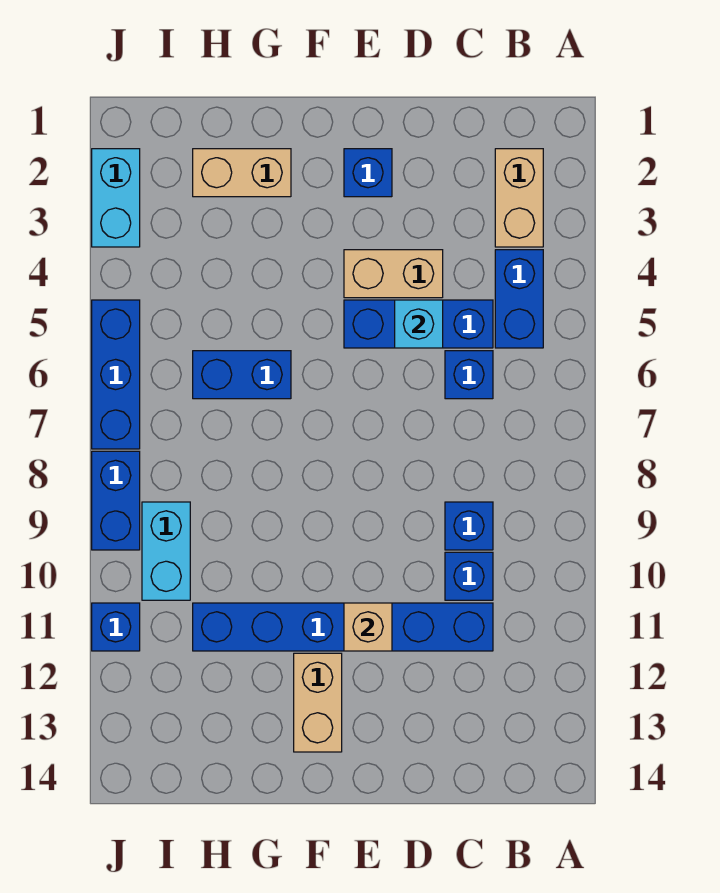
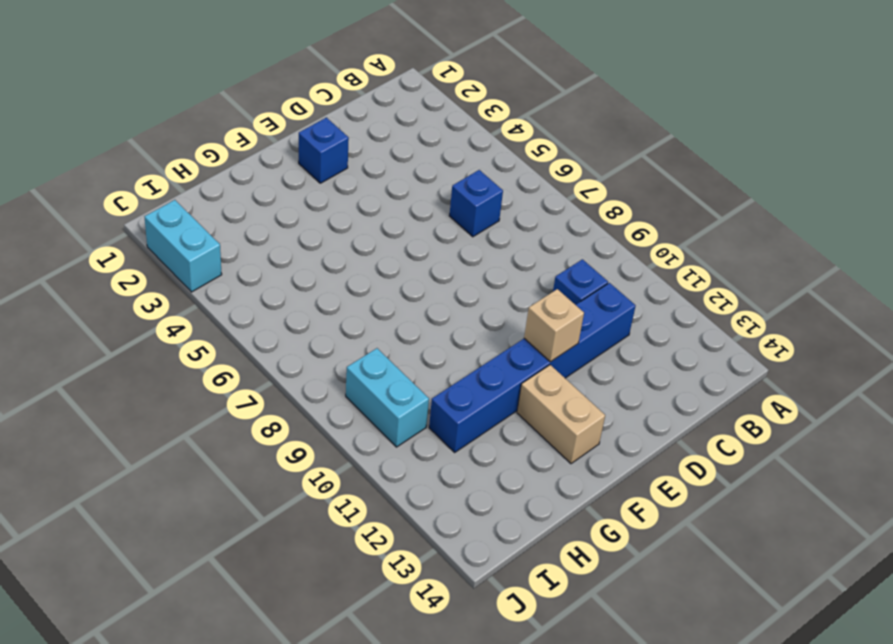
none -> tan 1x2 brick [495,149,543,247]
none -> blue 1x2 brick [495,250,543,348]
none -> blue 1x3 brick [344,300,493,348]

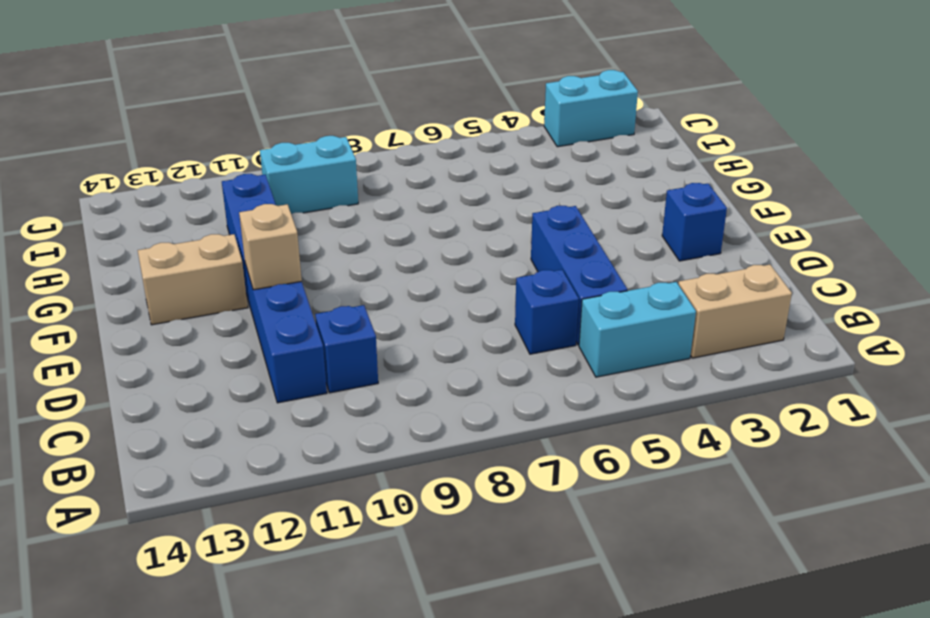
cyan 1x2 brick [579,282,696,377] -> blue 1x2 brick [495,250,543,348]
none -> blue 1x1 brick [445,502,493,550]
none -> tan 1x2 brick [344,250,443,298]
none -> tan 1x2 brick [193,149,291,197]

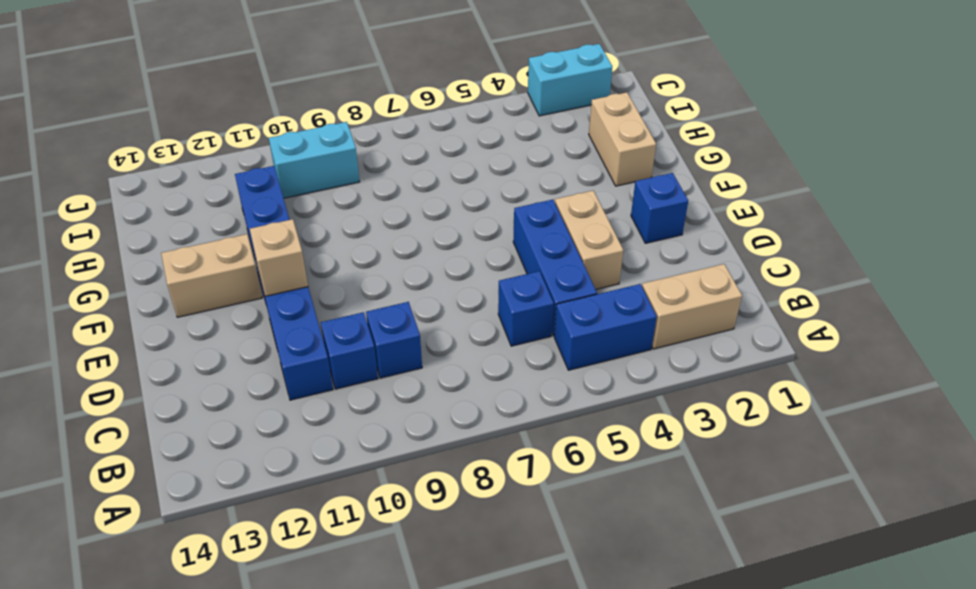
none -> blue 1x2 brick [193,351,291,399]
none -> blue 1x3 brick [92,300,140,449]
none -> blue 1x2 brick [92,451,140,550]

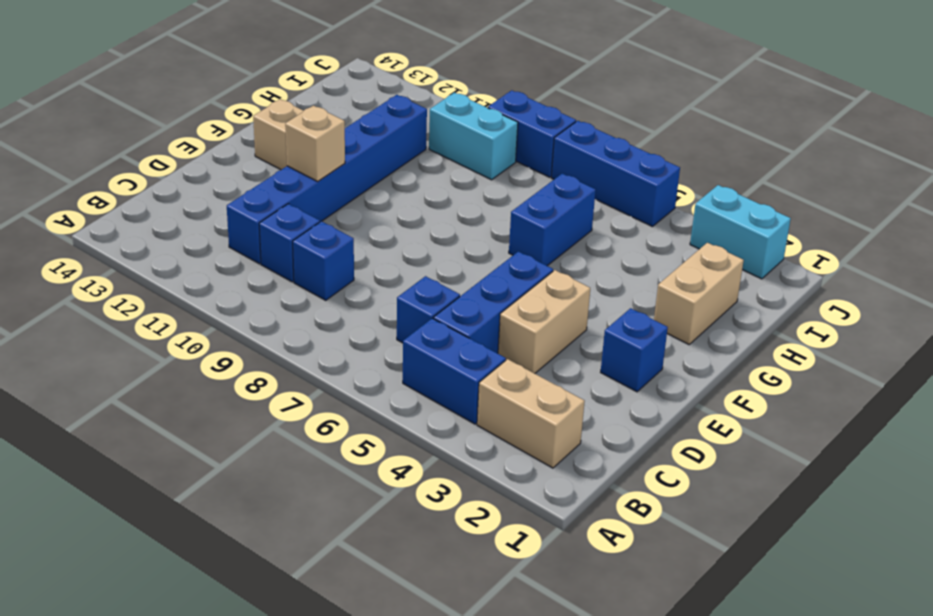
none -> blue 1x1 brick [92,603,140,651]
none -> cyan 1x1 brick [395,300,443,348]

